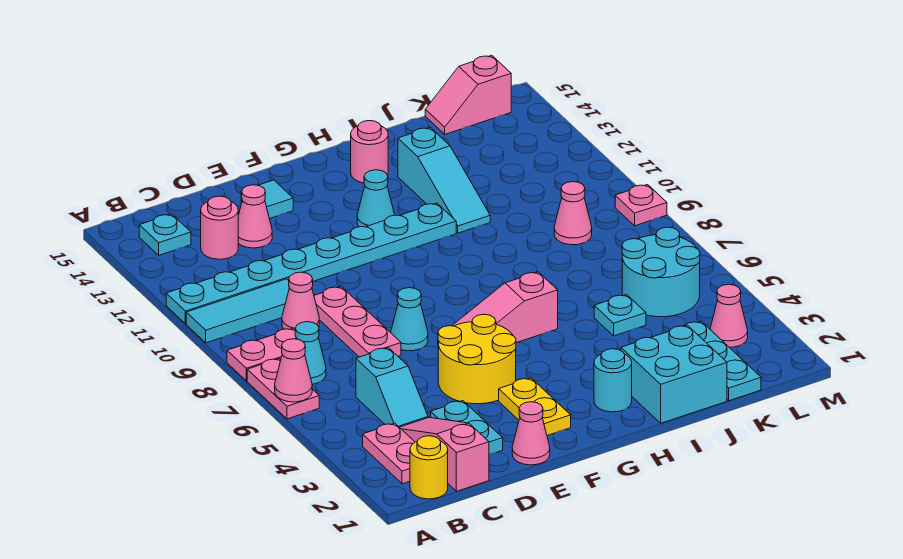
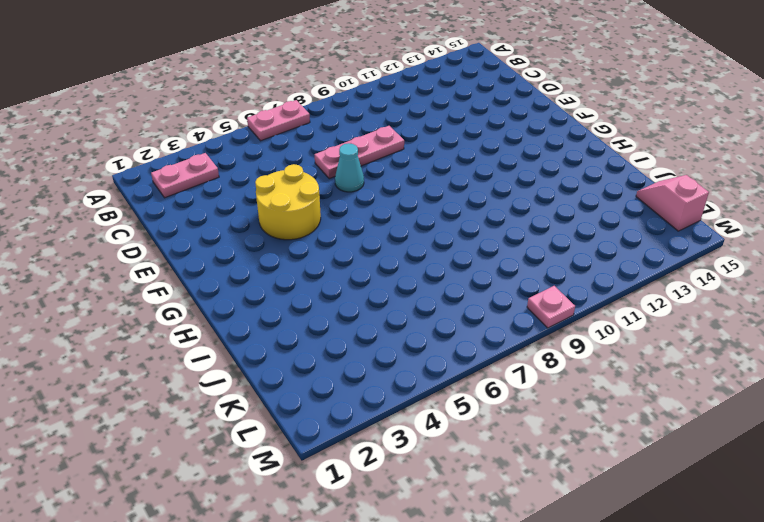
none -> pink 1x2 plate [227,328,296,381]
none -> cyan 1x3 tile [186,279,289,343]
none -> cyan 1x8 plate [166,203,456,324]
none -> yellow 1x1 round brick [410,436,448,499]

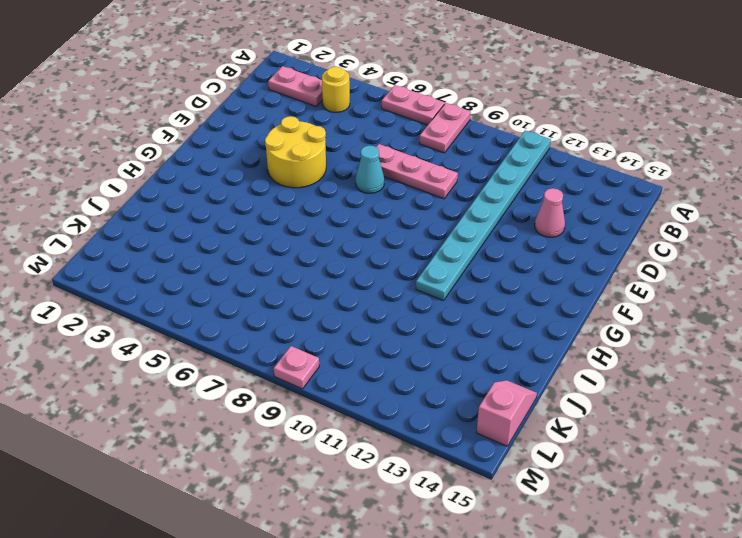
yellow 1x1 round brick [322,67,350,112] -> yellow 1x1 round brick moved to [410,436,448,499]
none -> cyan 1x3 tile [186,279,289,343]
none -> cyan 1x1 cone [295,322,326,384]
none -> cyan 1x1 plate [139,214,191,255]
none -> pink 1x3 slope [400,417,489,491]

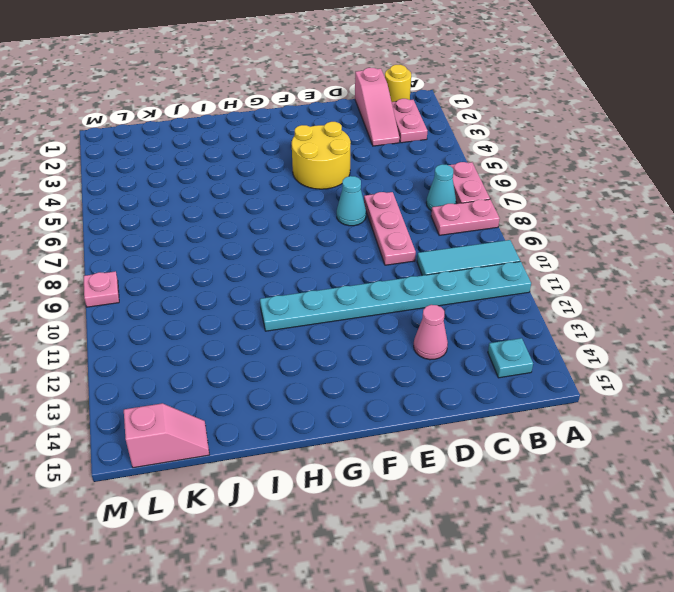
none -> cyan 1x2 slope [356,348,428,427]
none -> pink 1x1 cone [282,272,319,329]
none -> pink 1x1 round brick [201,196,238,259]
none -> cyan 1x2 plate [431,401,503,454]

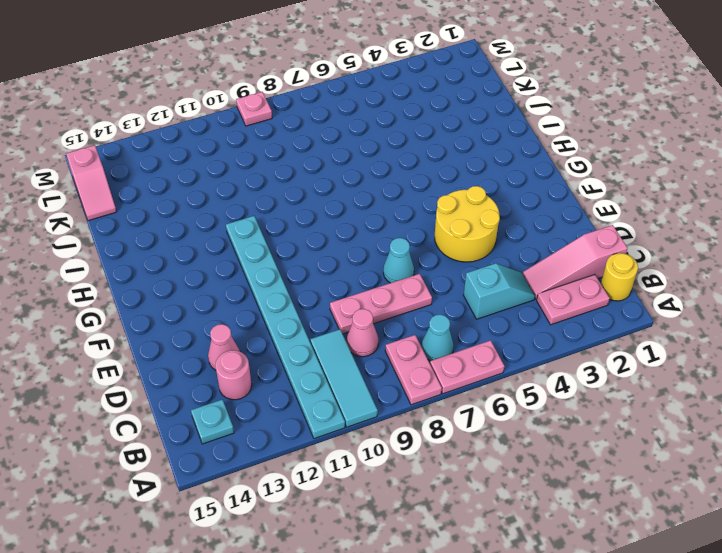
none -> cyan 1x2 plate [431,401,503,454]
none -> pink 1x1 cone [512,402,550,465]
none -> cyan 1x1 tile [241,180,293,219]
none -> yellow 1x2 plate [499,378,571,435]

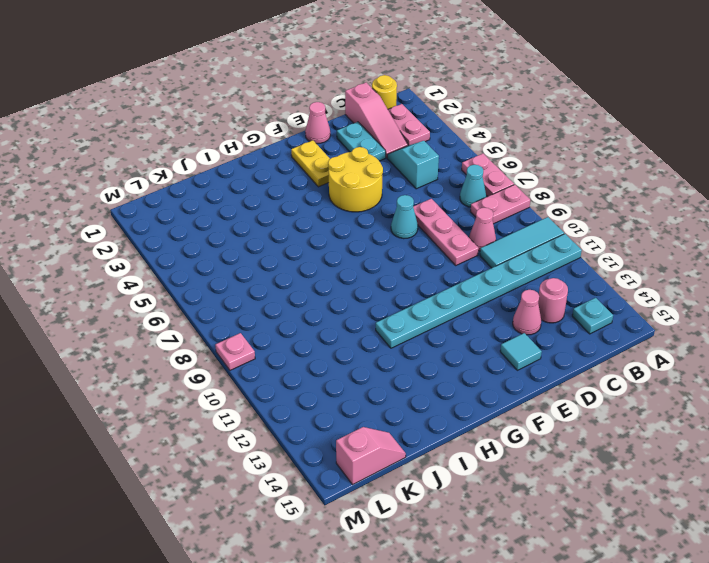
none -> pink 1x3 slope [438,272,558,344]
none -> cyan 1x1 cone [357,170,394,227]
none -> cyan 1x1 round brick [594,349,632,412]
none -> pink 1x1 round brick [351,121,388,183]

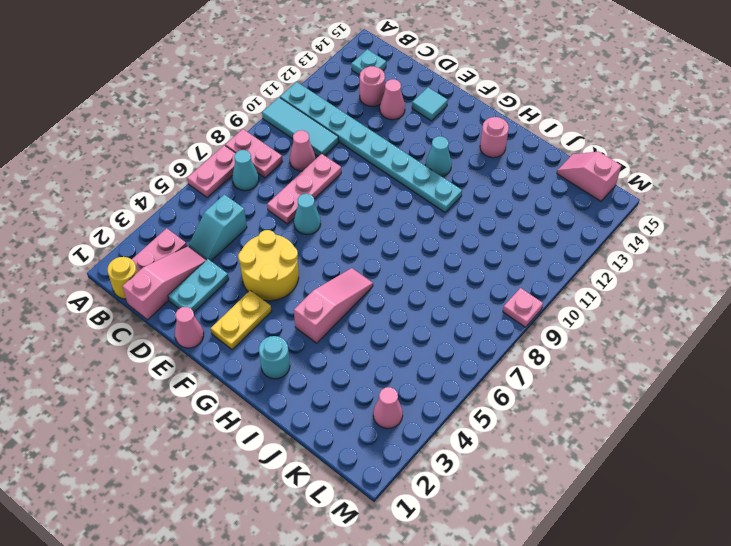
pink 1x3 slope [294,268,373,343] -> pink 1x3 slope turned to [438,272,558,344]
none -> cyan 2x2 brick [621,325,727,423]
none -> cyan 1x3 slope [398,127,490,233]
none -> cyan 1x1 plate [594,295,646,336]
none -> cyan 1x3 plate [684,321,761,401]

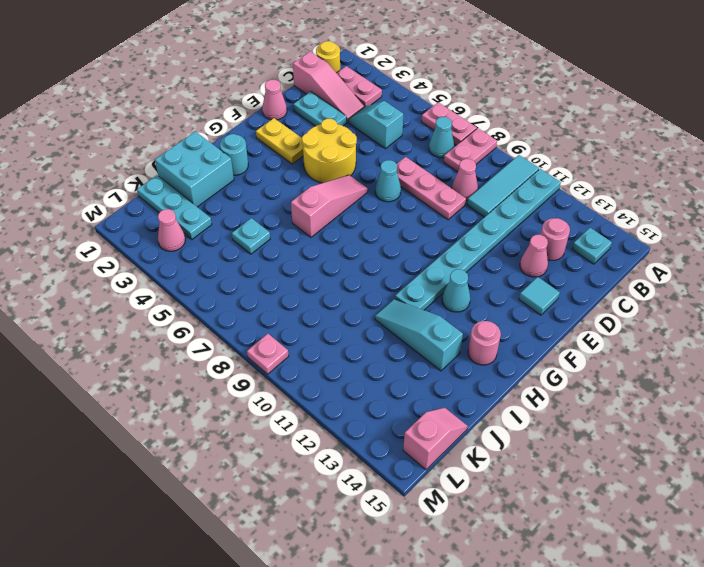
none -> cyan 2x2 round brick [622,227,700,317]
none -> pink 1x1 cone [554,182,592,245]
none -> pink 1x1 cone [275,339,312,402]

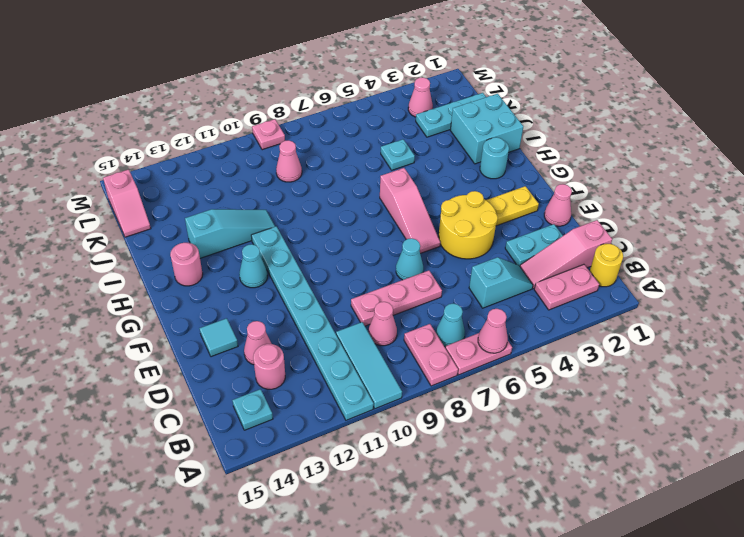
none -> cyan 2x2 round brick [622,227,700,317]

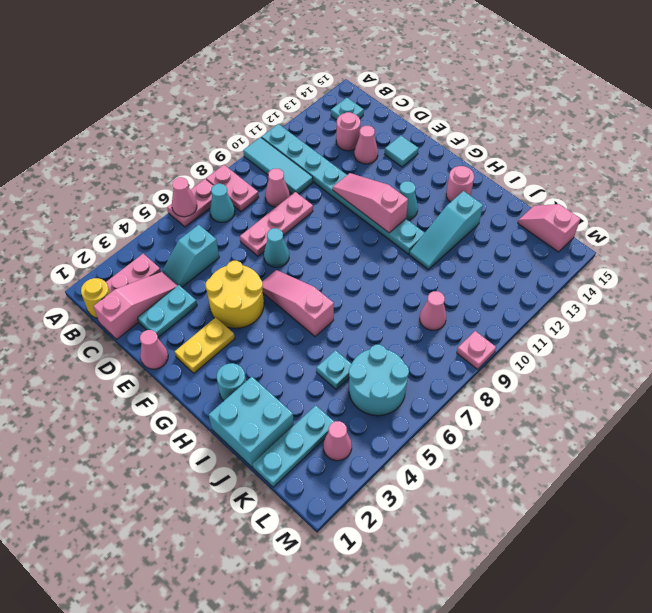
pink 1x3 slope [333,173,408,233] -> none

